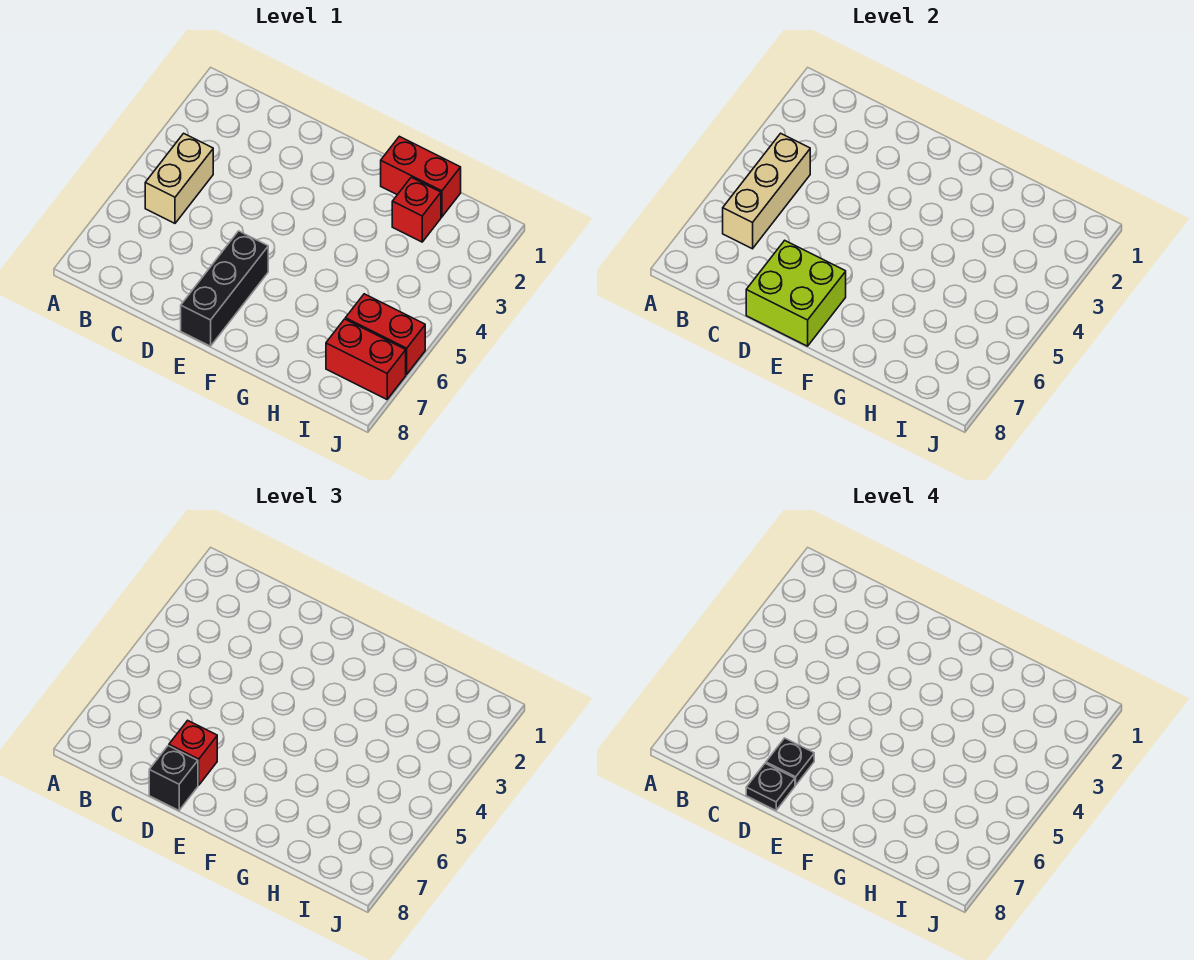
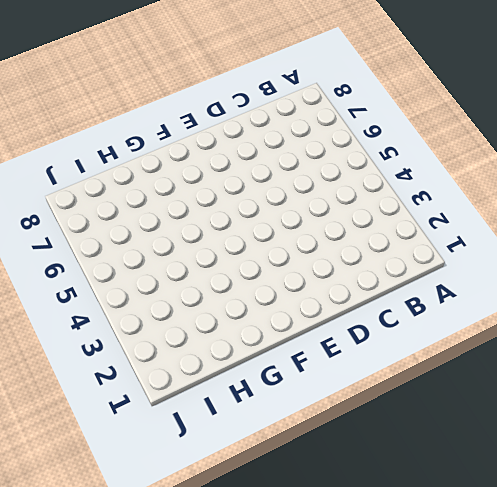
none -> tan 1x2 brick [145,133,213,223]
none -> black 1x3 brick [181,231,268,346]
none -> red 1x2 brick [381,136,461,217]

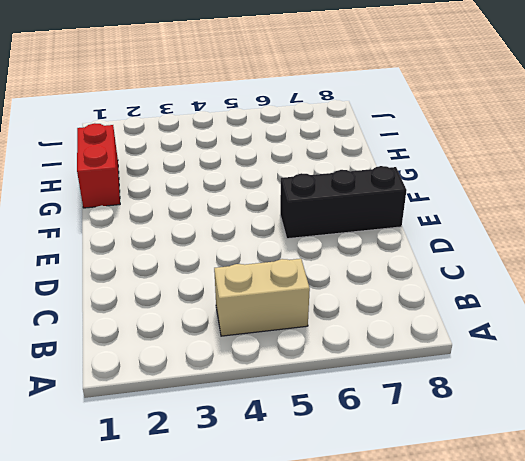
none -> red 1x1 brick [392,177,441,242]
none -> red 1x2 brick [345,294,425,374]
none -> red 1x2 brick [326,319,406,399]

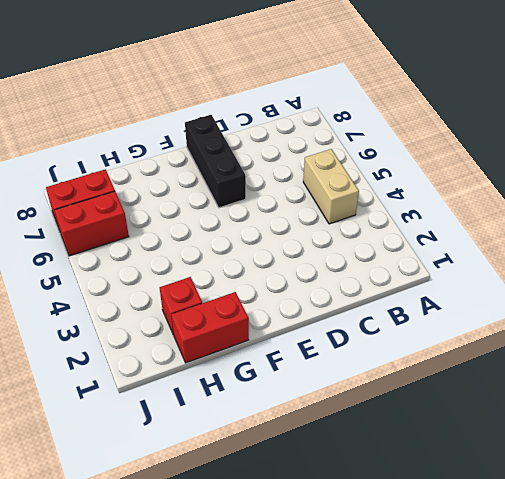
none -> tan 1x3 brick [723,133,810,249]
none -> lime 2x2 brick [746,240,846,346]
none -> red 1x1 brick [169,720,217,785]

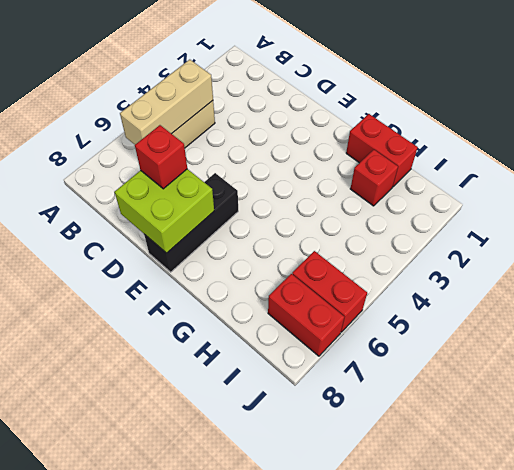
none -> black 1x1 brick [149,746,198,810]
none -> black 1x1 plate [766,738,814,785]
none -> black 1x1 plate [746,763,795,810]

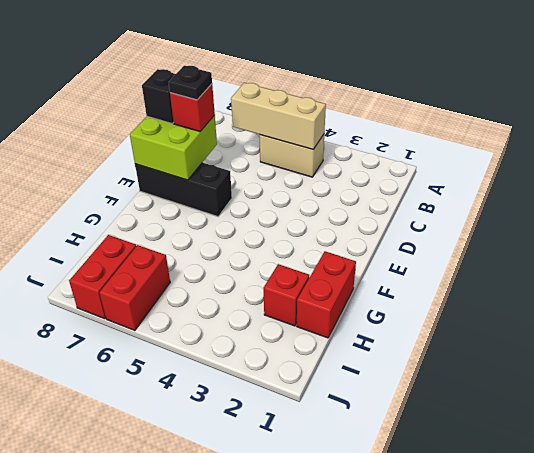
none -> black 1x1 plate [746,763,795,810]

